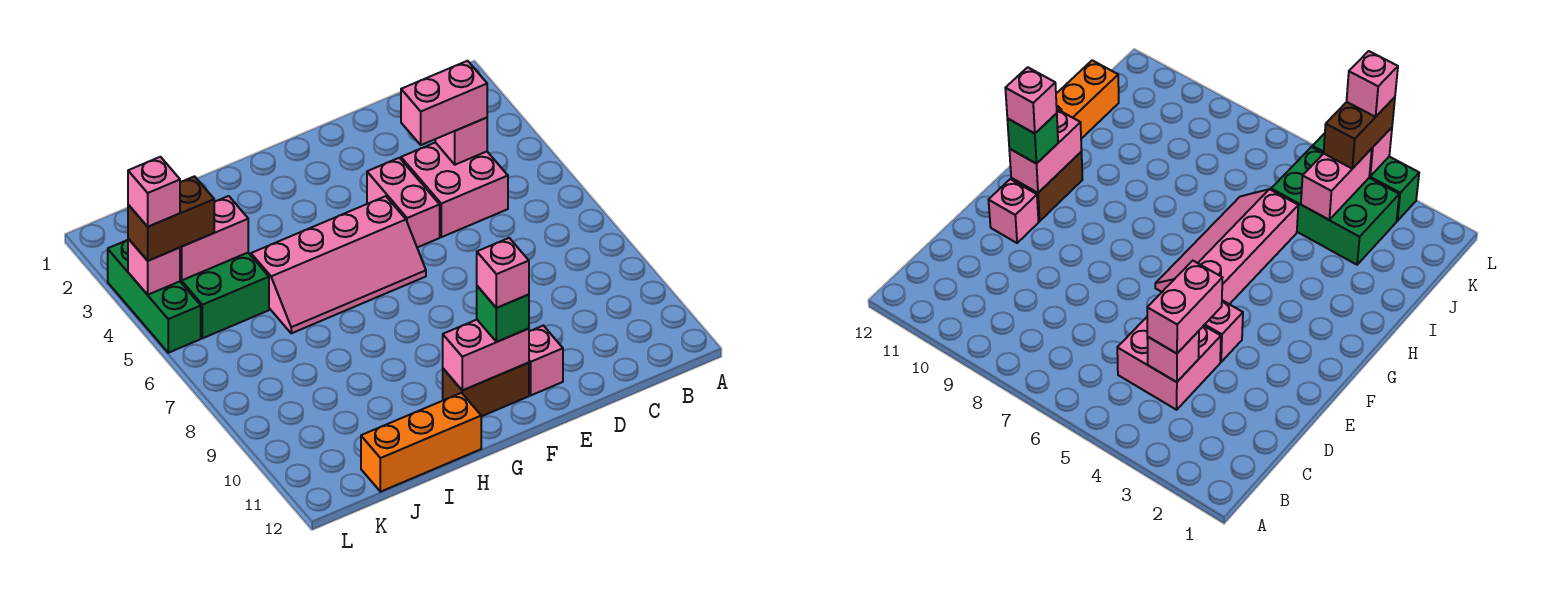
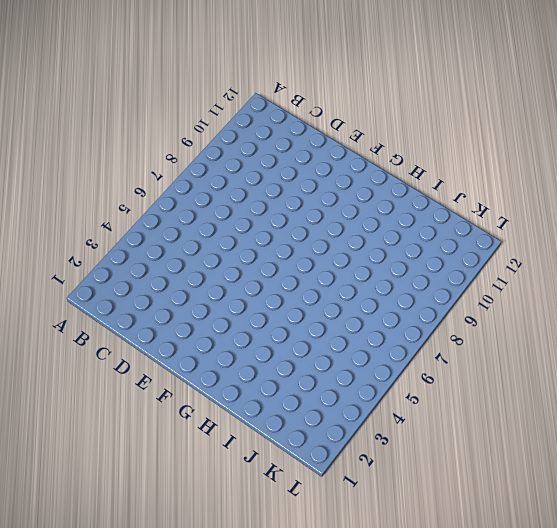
none -> pink 2x2 brick [401,143,508,237]
none -> pink 1x2 brick [367,158,440,247]
none -> pink 1x1 brick [529,326,563,395]

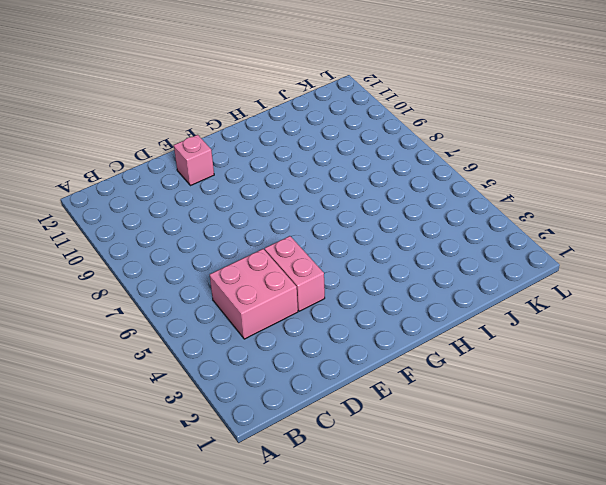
none -> pink 2x4 slope [251,196,426,333]
none -> brown 1x2 brick [443,363,529,416]
none -> orange 1x3 brick [361,393,481,492]

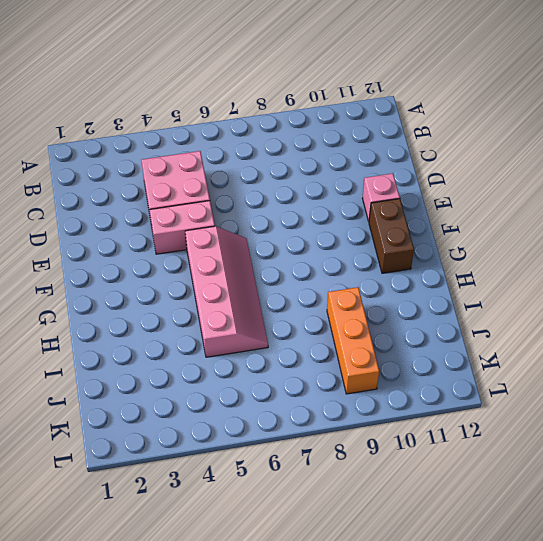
orange 1x3 brick [327,287,379,394] -> orange 1x3 brick moved to [361,393,481,492]
none -> green 2x3 brick [180,253,269,338]
none -> green 1x3 brick [108,240,201,353]
none -> pink 1x1 brick [435,118,487,165]

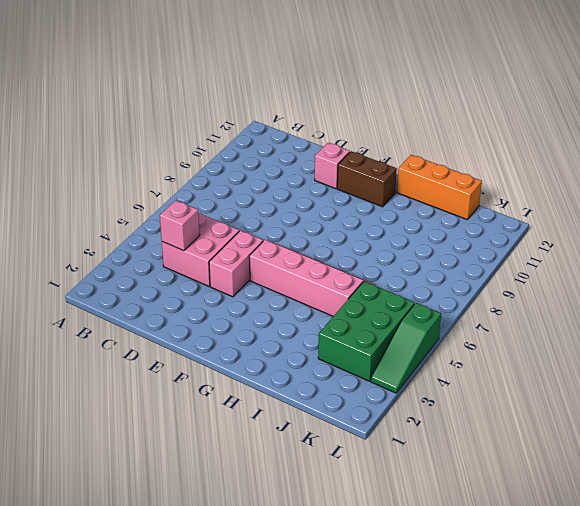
green 1x3 slope [371,303,441,393] -> green 1x3 brick [108,240,201,353]
none -> pink 1x2 brick [443,320,529,390]
none -> pink 1x2 brick [180,196,248,280]
none -> pink 1x1 brick [128,239,180,295]

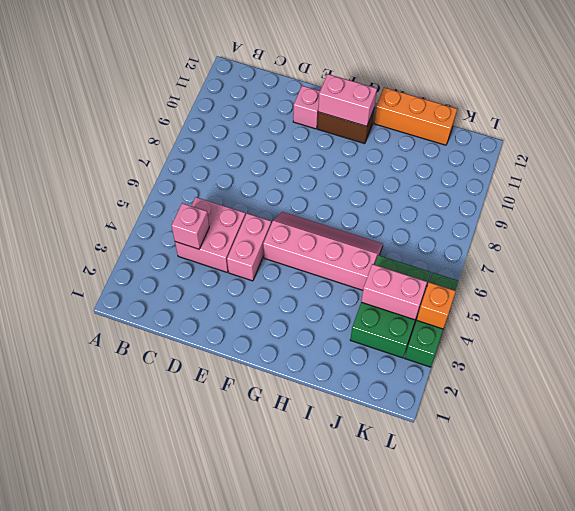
orange 1x1 brick [417,282,456,329] -> pink 1x1 brick [128,239,180,295]
none -> pink 1x2 brick [401,61,487,145]
none -> green 1x1 brick [477,286,529,342]
none -> brown 1x2 brick [128,176,214,261]

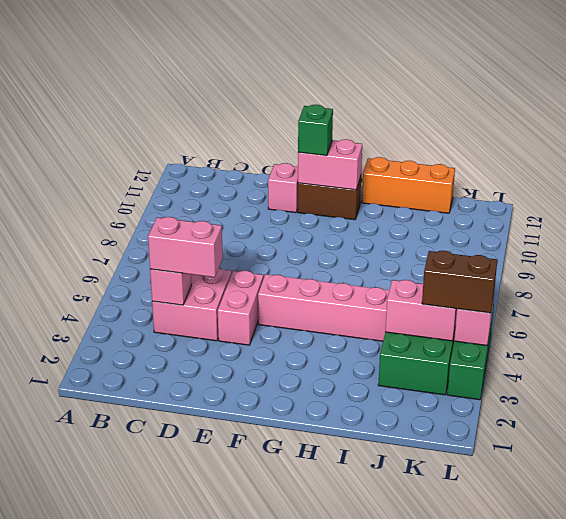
none -> pink 1x1 brick [477,238,529,308]
none -> pink 1x1 brick [128,157,180,227]

